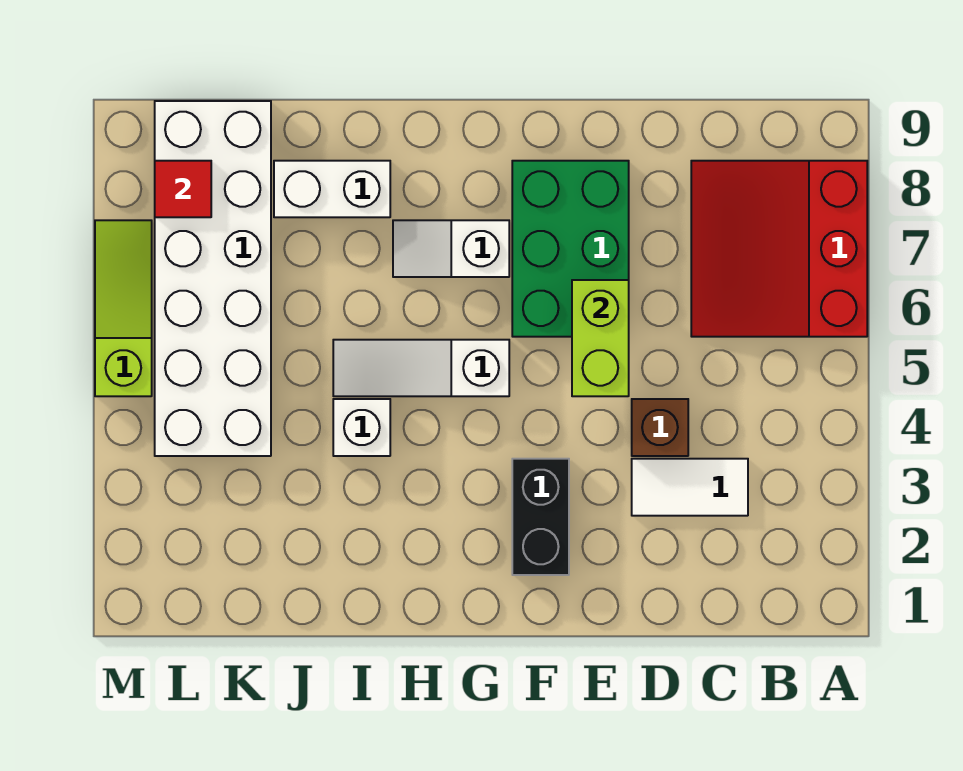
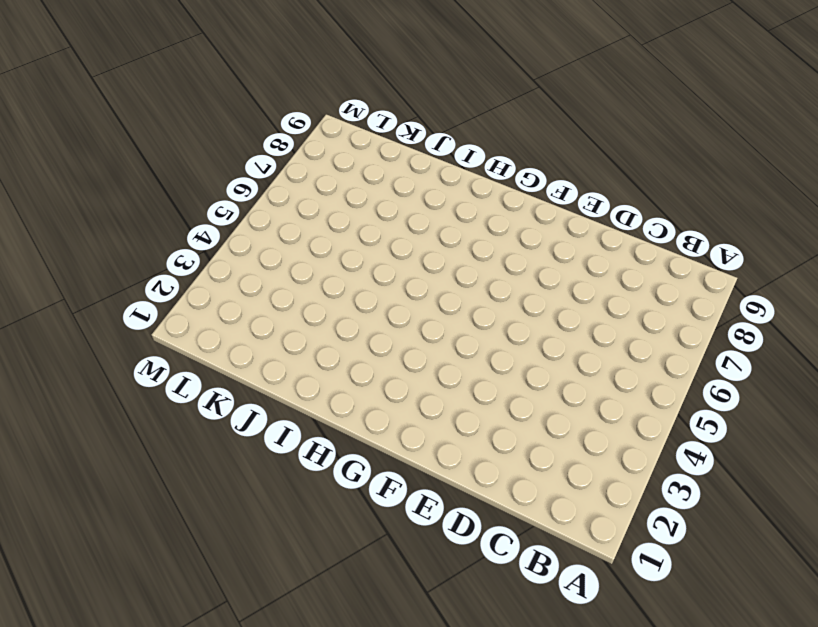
none -> red 3x3 slope [691,161,867,337]
none -> white 1x2 tile [632,459,748,516]
none -> brown 1x1 brick [632,399,688,456]

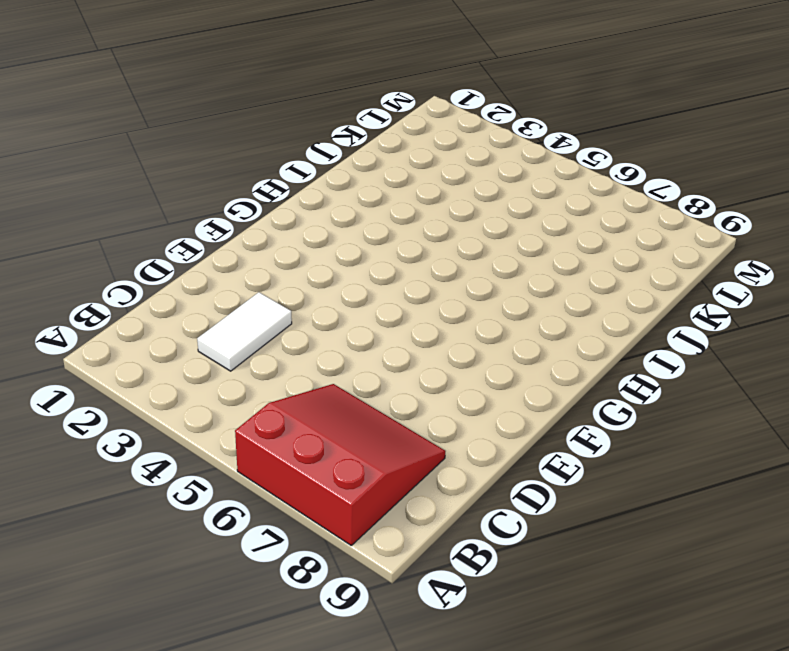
none -> brown 1x1 brick [632,399,688,456]
none -> green 2x3 brick [512,161,629,337]
none -> black 1x2 brick [512,459,569,575]

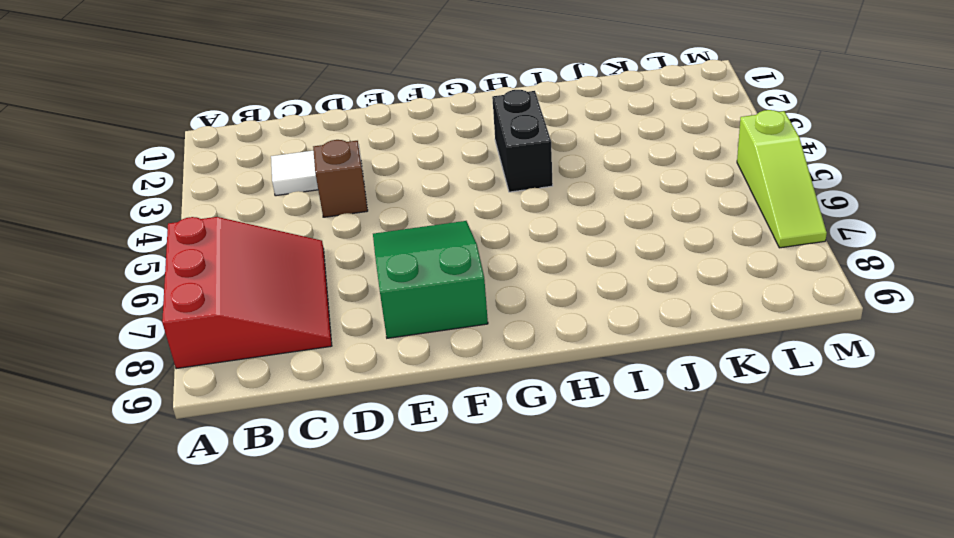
green 2x3 slope [373,221,488,338] -> green 2x3 brick [512,161,629,337]
black 1x2 brick [492,90,553,192] -> black 1x2 brick moved to [512,459,569,575]
none -> white 1x3 slope [333,340,509,396]
none -> white 1x2 slope [393,220,509,277]
none -> white 1x1 brick [333,399,390,456]

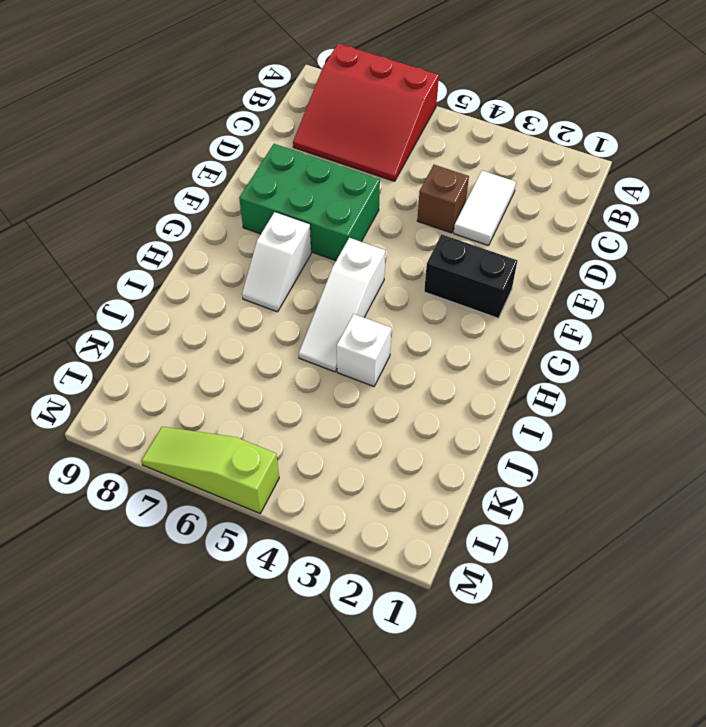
none -> white 1x2 brick [274,161,390,217]
none -> white 2x6 brick [155,101,271,456]
none -> lime 1x2 brick [572,280,629,396]

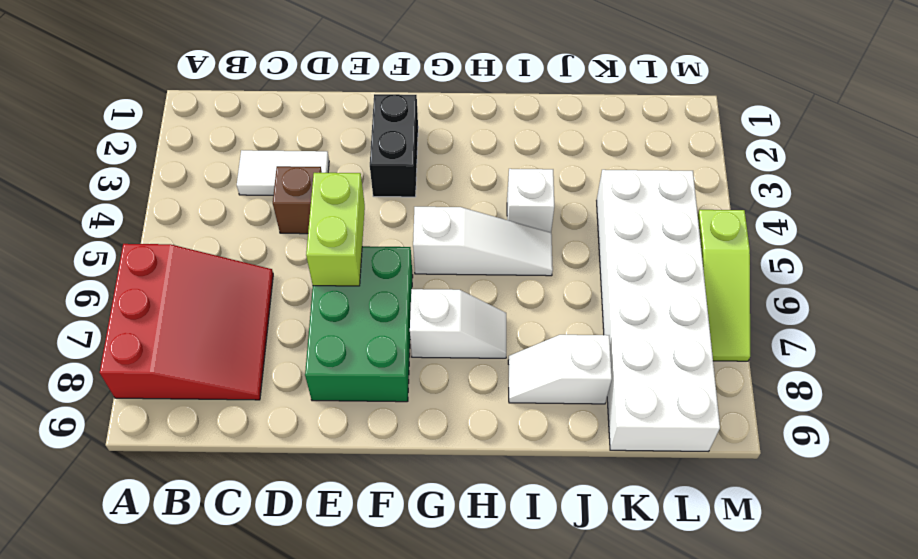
white 1x2 slope [508,335,612,404] -> white 1x2 brick [274,161,390,217]
none -> red 1x1 tile [155,161,211,217]

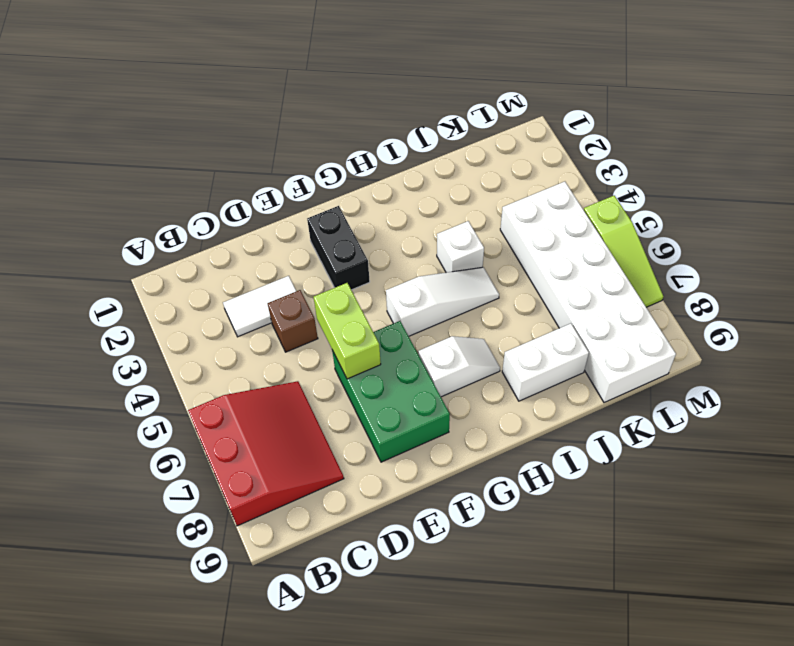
none -> red 1x1 tile [155,161,211,217]

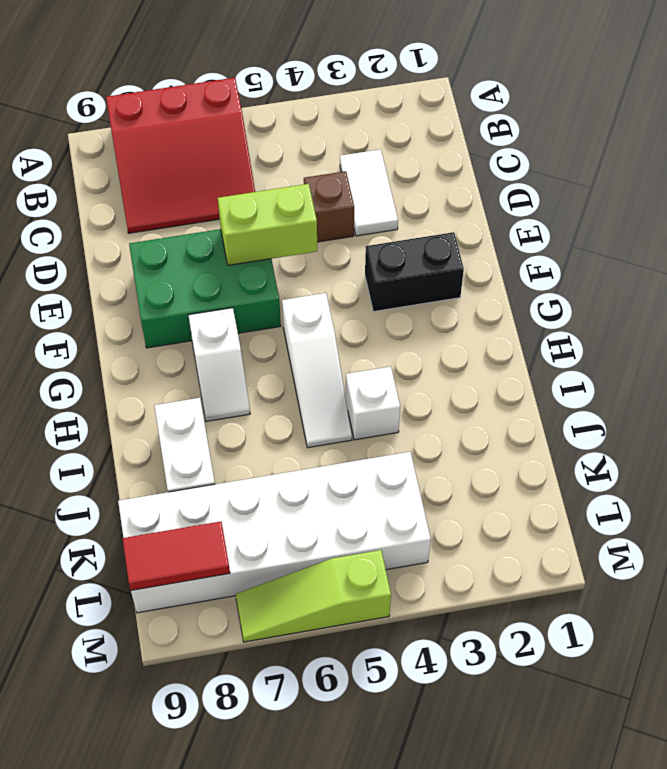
red 1x2 tile [122,522,230,590] -> red 1x1 tile [155,161,211,217]

